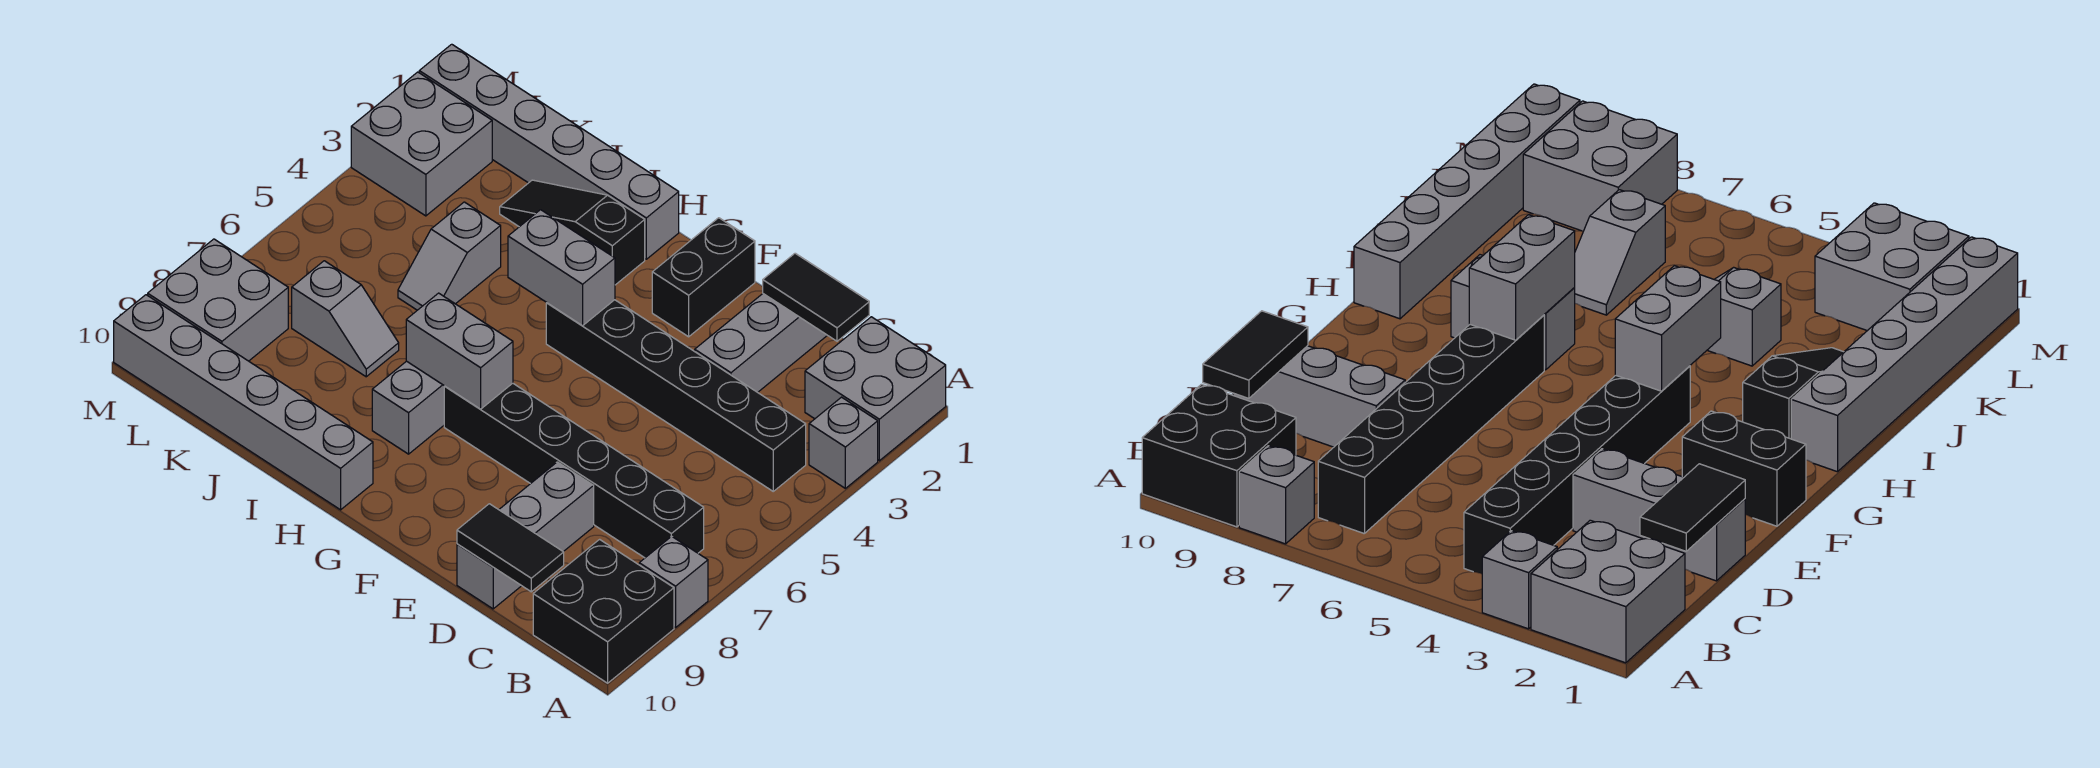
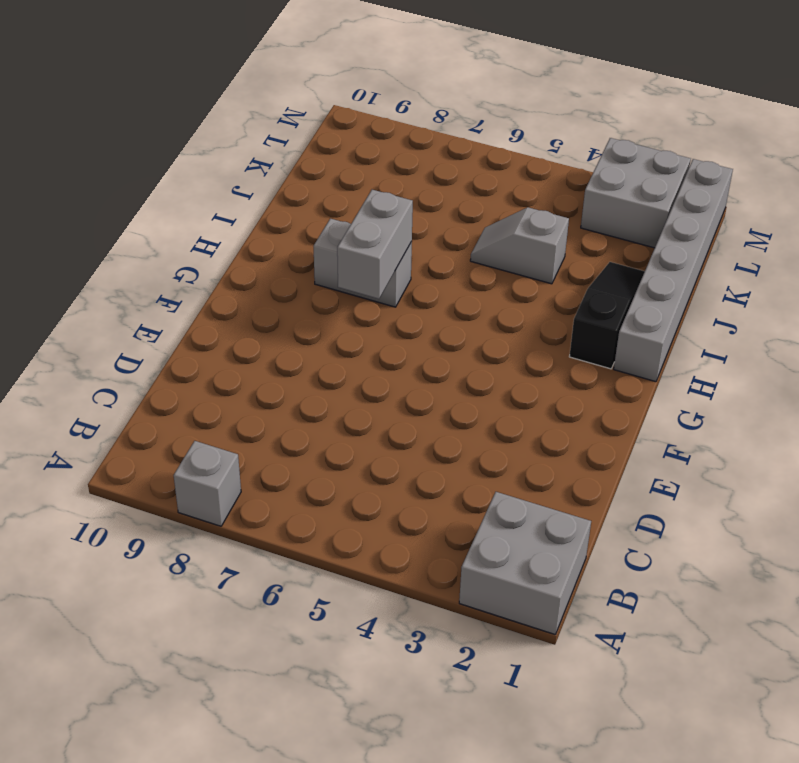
none -> grey 1x1 brick [809,397,878,488]
none -> black 2x2 brick [533,539,674,683]
none -> black 1x6 brick [546,300,806,491]

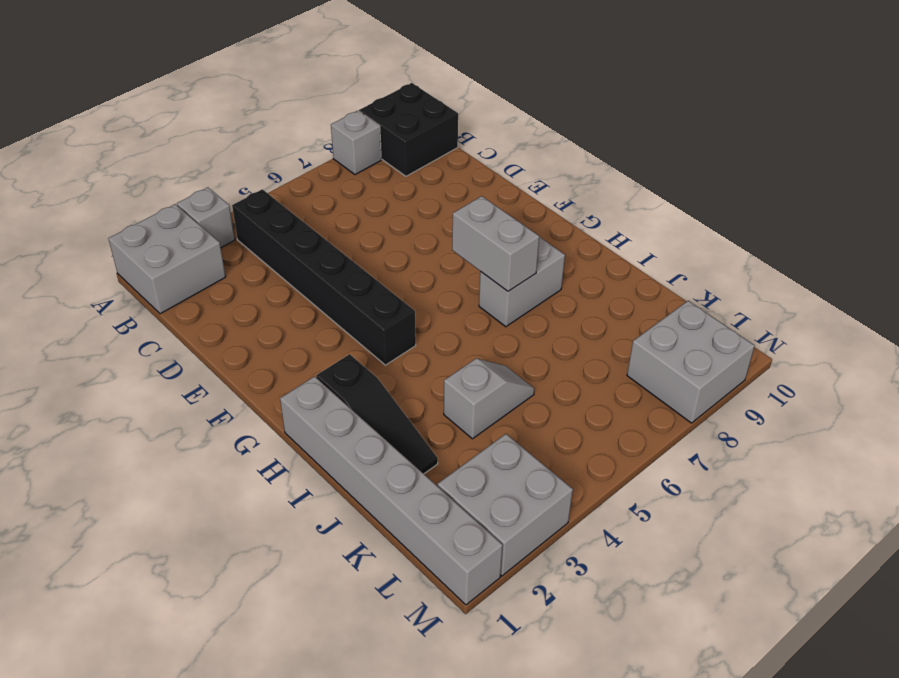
none -> black 1x6 brick [444,383,704,558]
none -> grey 1x3 brick [695,294,827,392]
none -> grey 1x3 brick [457,462,594,609]

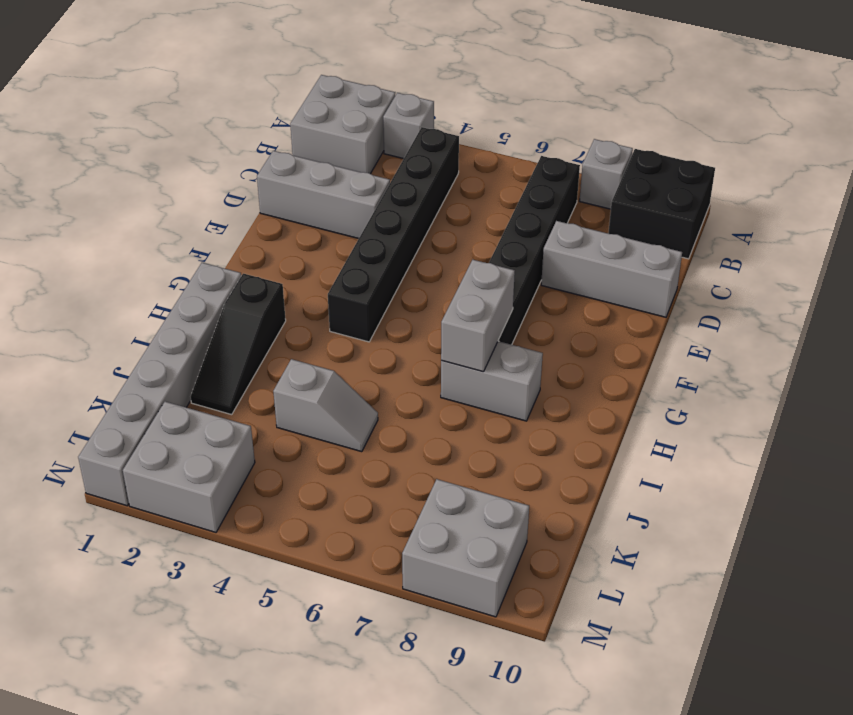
none -> black 1x2 brick [652,218,755,337]
none -> grey 1x6 brick [114,295,373,510]
none -> grey 1x2 slope [292,261,399,377]

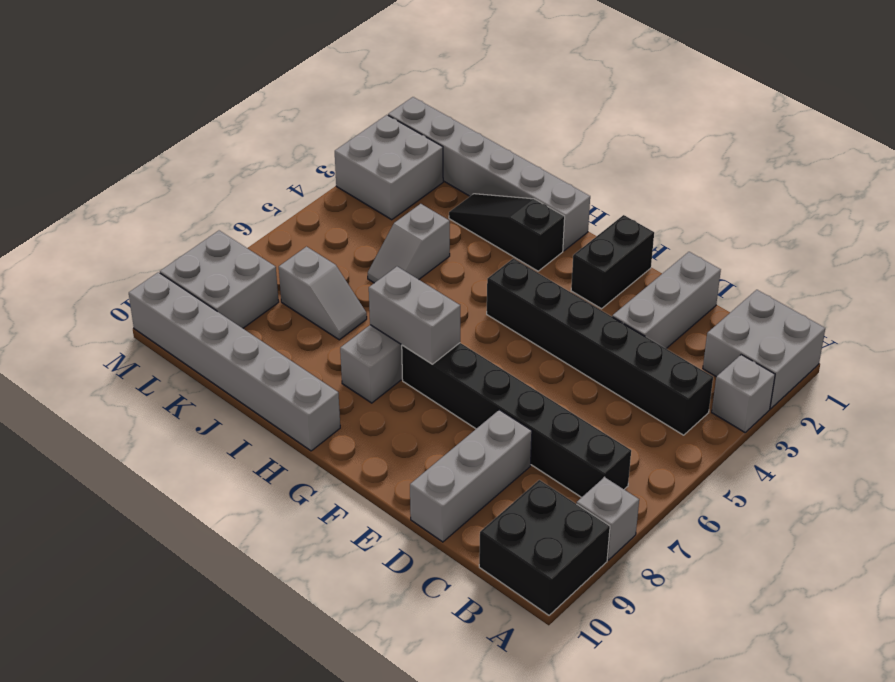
none -> black 1x2 tile [763,253,869,341]
none -> black 1x2 tile [457,504,564,592]
none -> grey 1x2 brick [508,210,615,326]

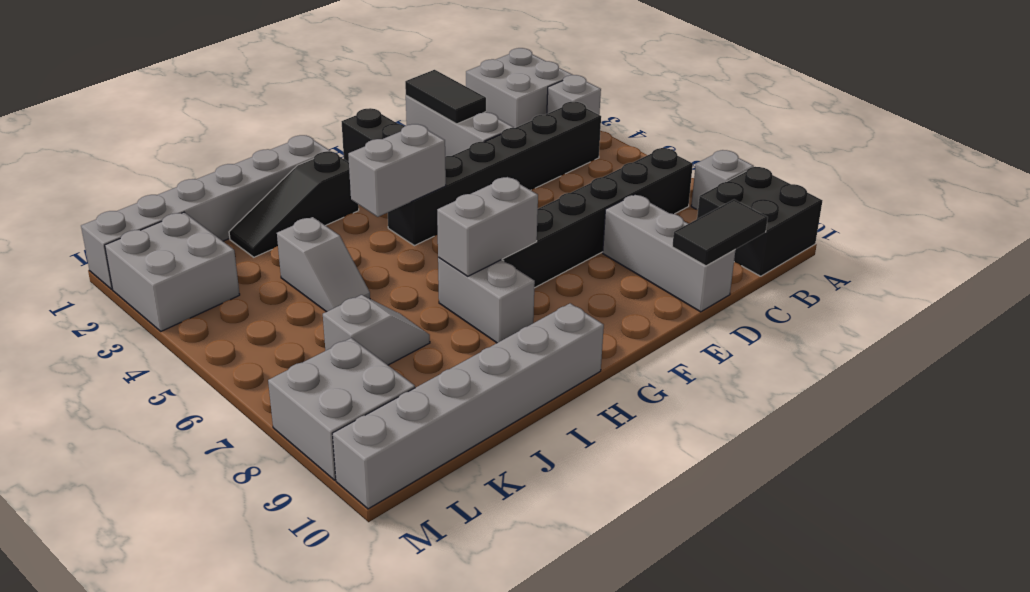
black 1x2 tile [405,70,486,124] -> black 1x2 tile turned to [763,253,869,341]

